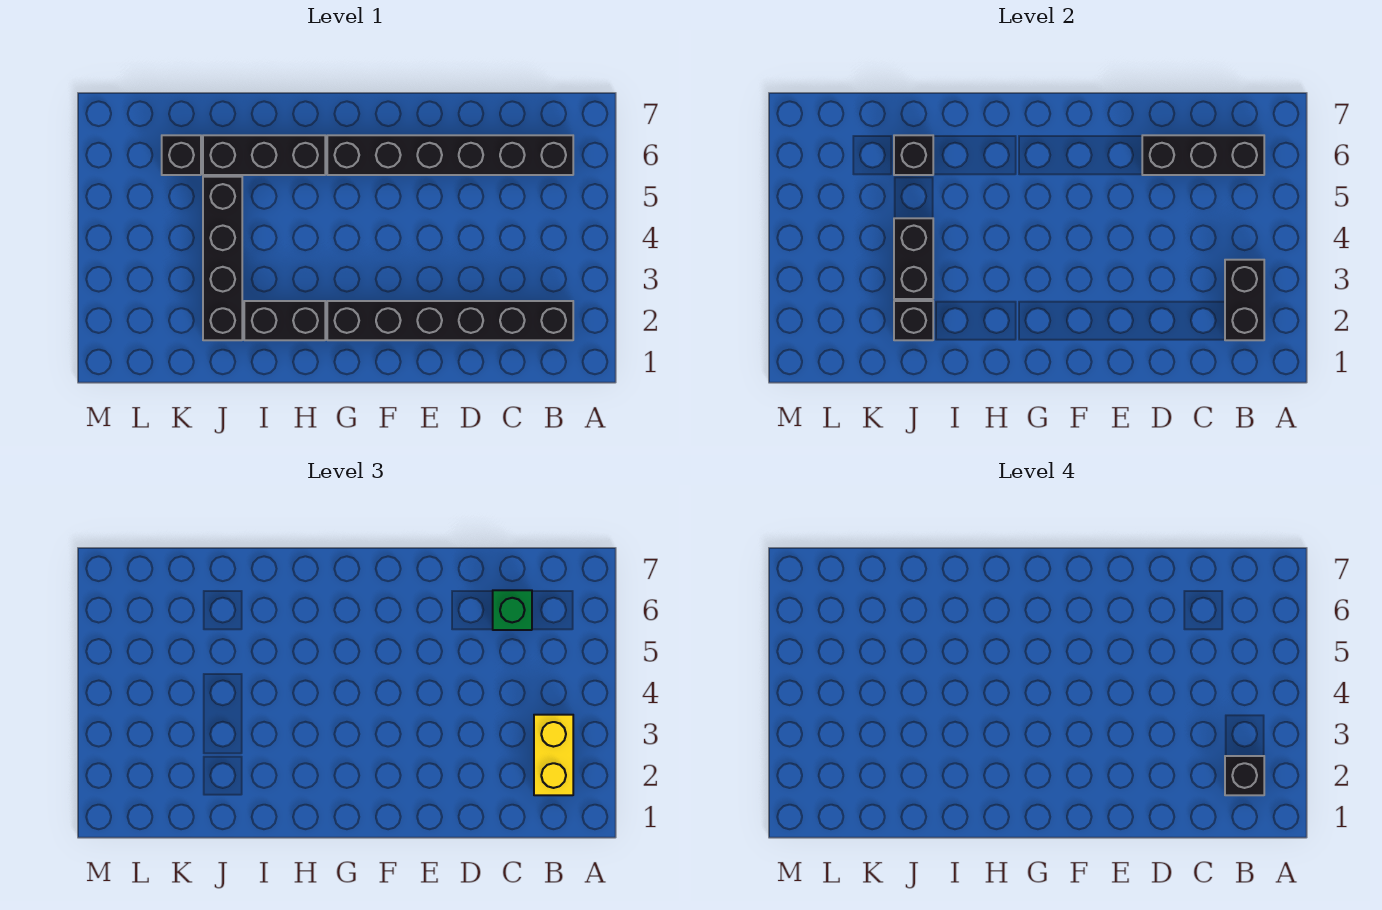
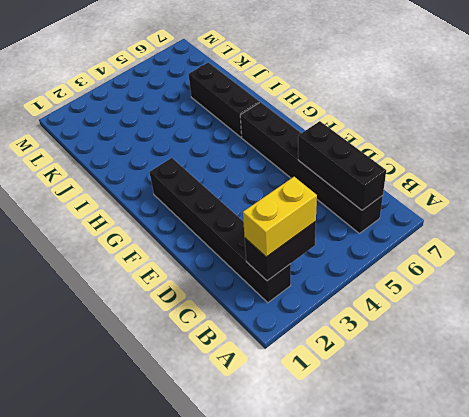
none -> black 1x2 brick [244,301,325,340]
none -> black 1x4 brick [203,177,242,340]
none -> black 1x1 brick [162,135,201,175]

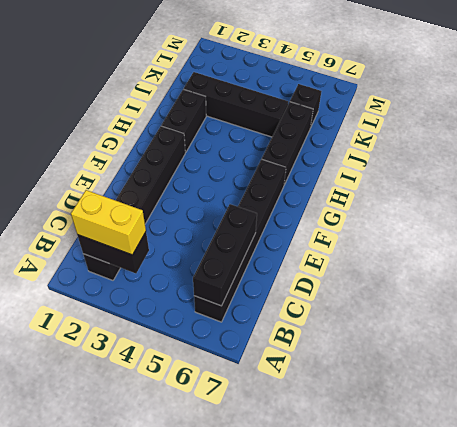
none -> black 1x1 brick [894,301,933,340]
none -> black 1x2 brick [894,218,933,299]
none -> black 1x1 brick [894,135,933,175]

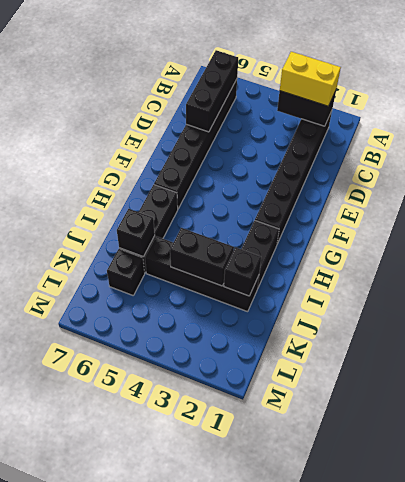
none -> green 1x1 brick [493,590,532,630]
none -> black 1x1 brick [1225,756,1264,795]

